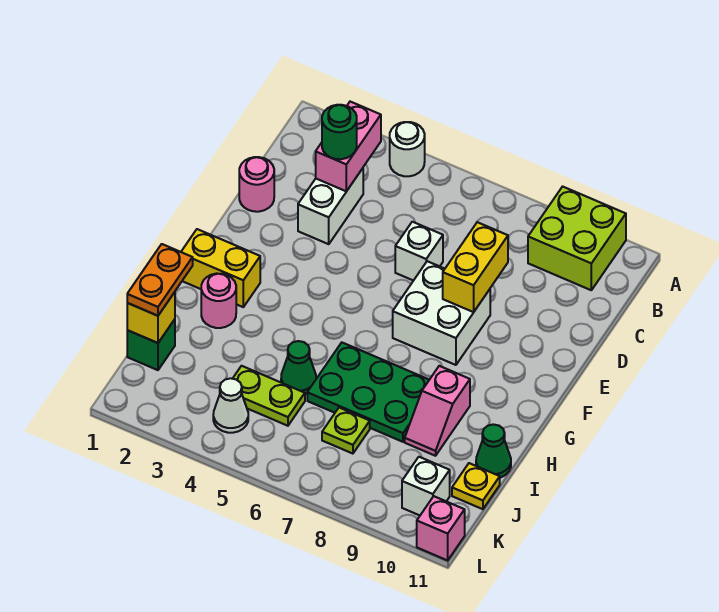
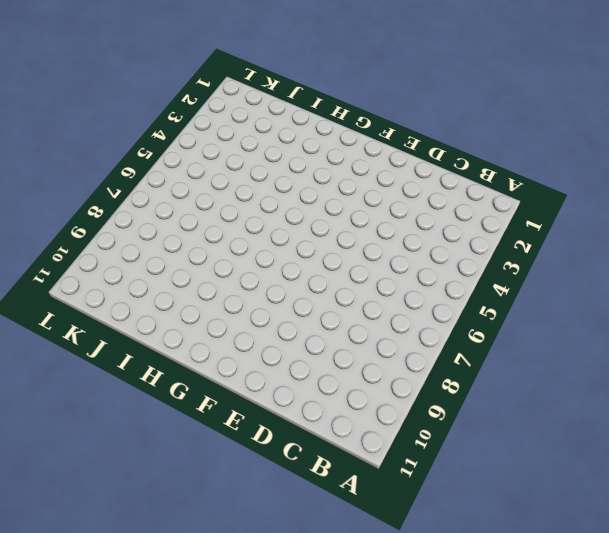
none -> white 1x1 round brick [390,122,425,176]
none -> lime 2x2 brick [528,187,626,290]
none -> white 1x2 brick [298,168,363,244]

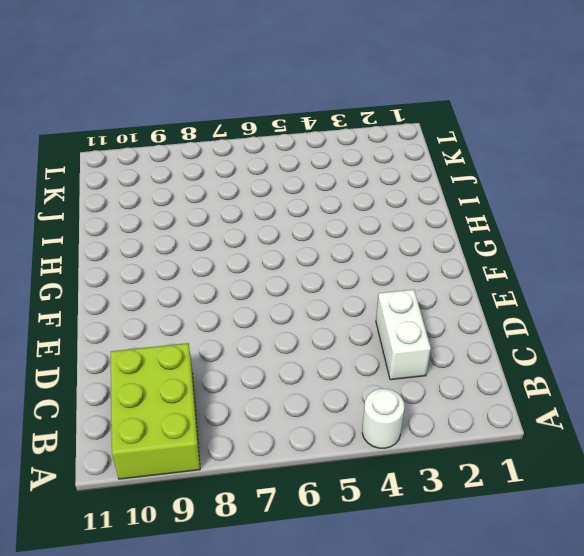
lime 2x3 brick [111,343,200,479] -> lime 2x2 brick [528,187,626,290]
none -> pink 1x1 round brick [239,157,274,212]
none -> white 1x1 brick [395,222,443,281]
none -> white 2x2 brick [393,261,490,365]

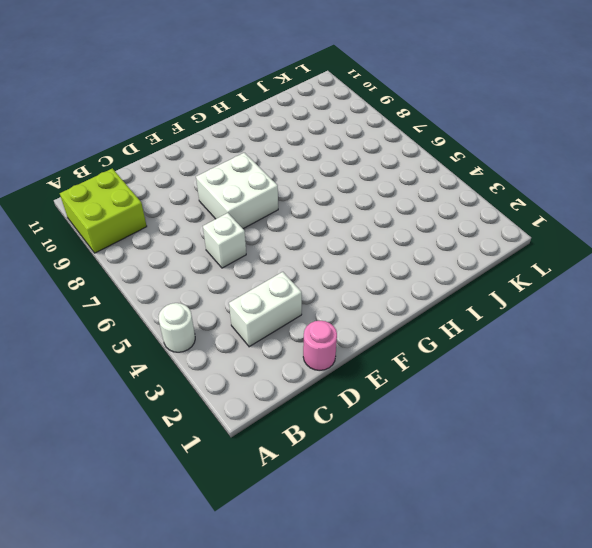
none -> yellow 1x2 brick [181,229,260,307]
none -> pink 1x1 round brick [201,273,236,328]
none -> green 2x3 plate [307,343,429,442]

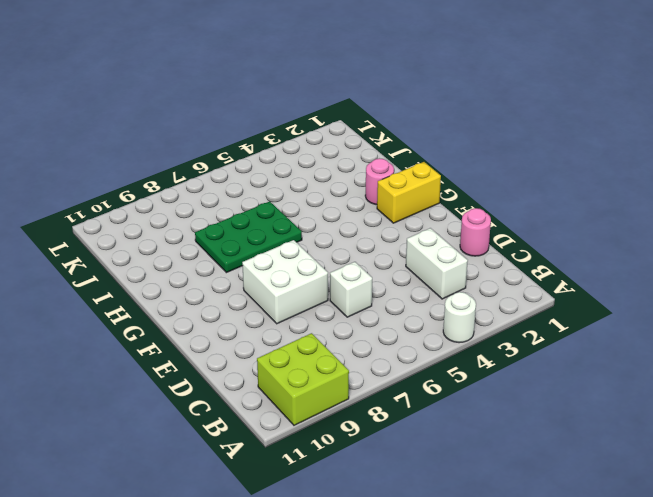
none -> pink 1x2 slope [405,366,470,456]
none -> green 1x1 cone [281,341,316,394]
none -> green 1x1 cone [476,424,511,478]

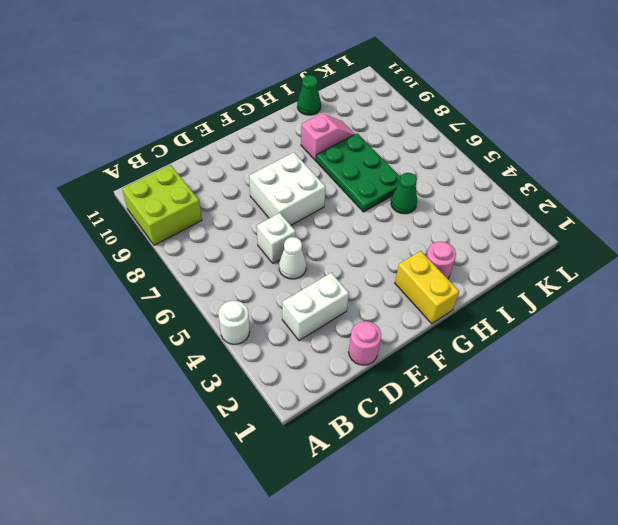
white 1x1 cone [279,237,306,279] -> white 1x1 cone moved to [213,378,248,433]
none -> green 1x1 brick [127,319,175,370]
none -> lime 1x2 plate [233,366,305,426]
none -> lime 1x1 plate [322,408,370,454]

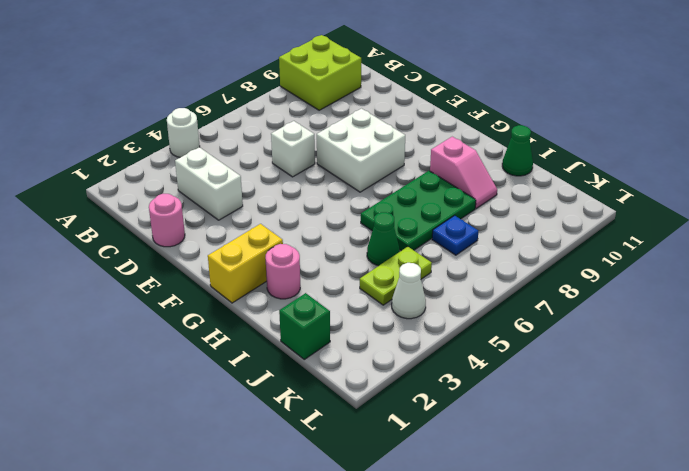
blue 1x1 plate [432,215,478,255] -> lime 1x1 plate [322,408,370,454]
none -> yellow 1x1 plate [452,463,500,509]
none -> white 1x1 brick [402,457,450,515]
none -> pink 1x1 brick [417,496,465,560]

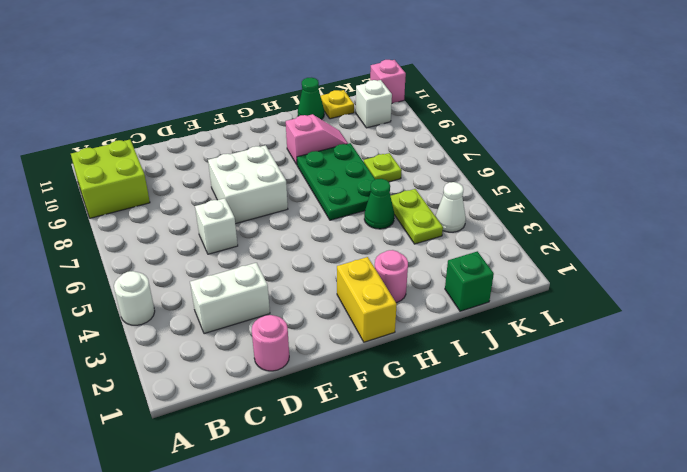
none -> pink 1x2 brick [316,102,381,191]
none -> yellow 1x2 brick [443,222,508,312]
none -> yellow 1x1 brick [127,292,175,343]

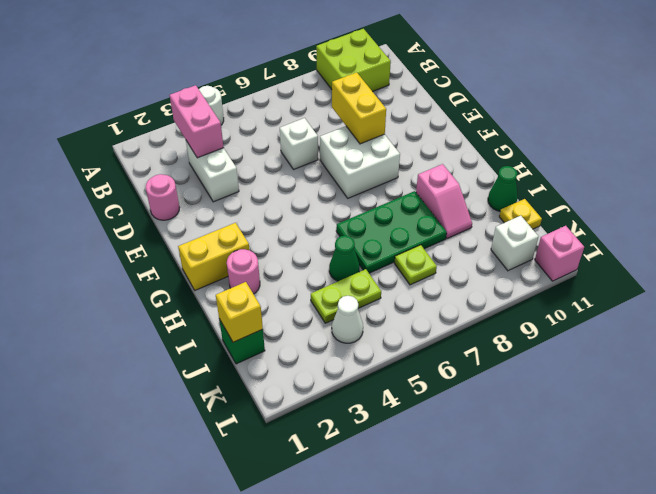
none -> green 1x1 round brick [322,105,357,159]
none -> orange 1x2 plate [127,244,193,316]

